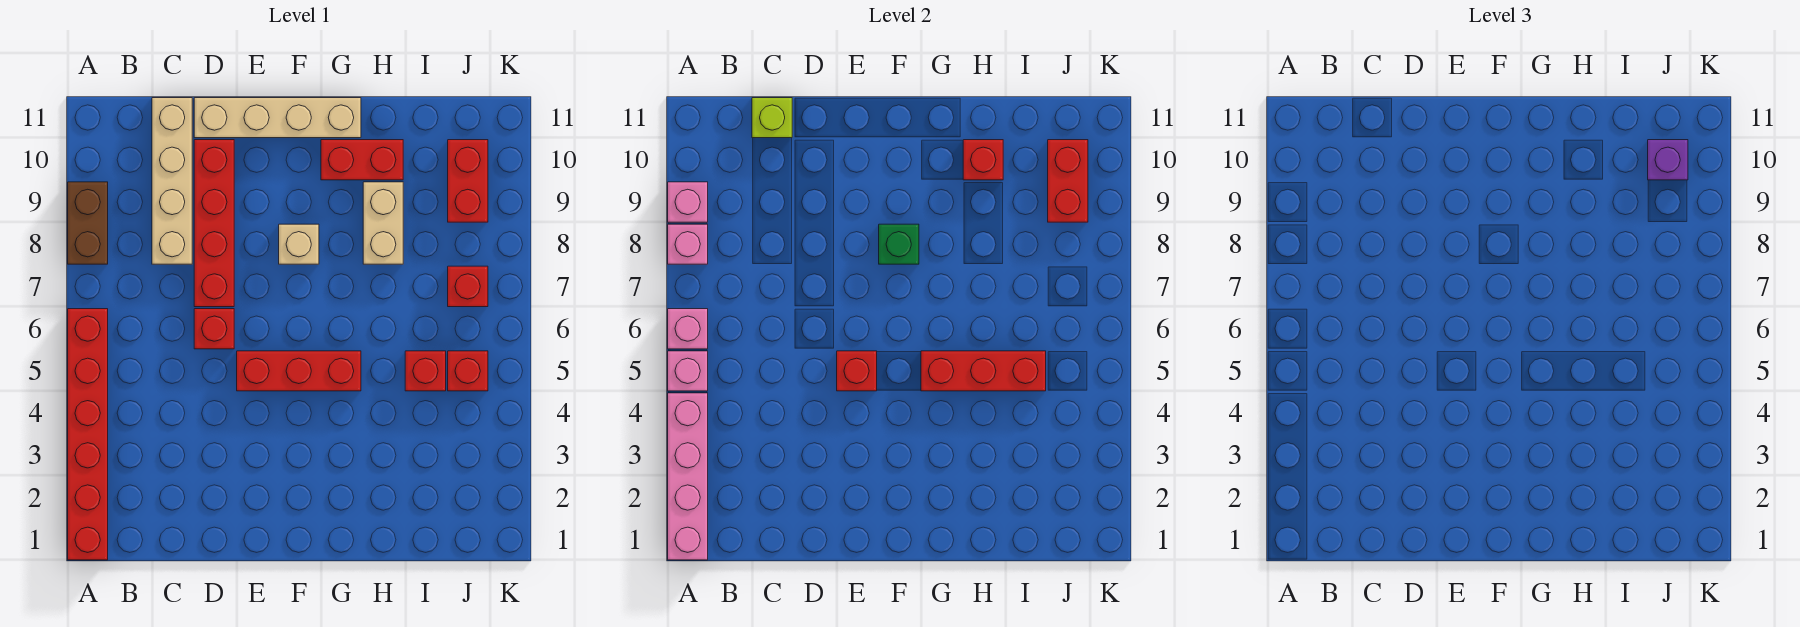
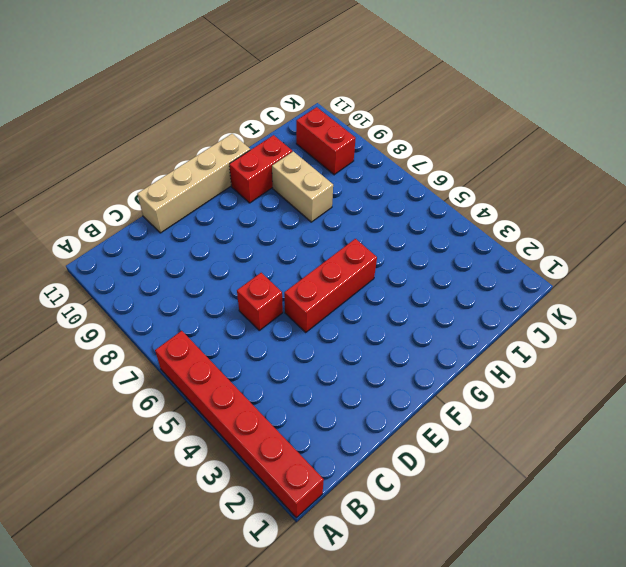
none -> brown 1x2 brick [68,182,108,264]
none -> tan 1x4 brick [152,98,192,264]
none -> red 1x4 brick [194,140,234,307]

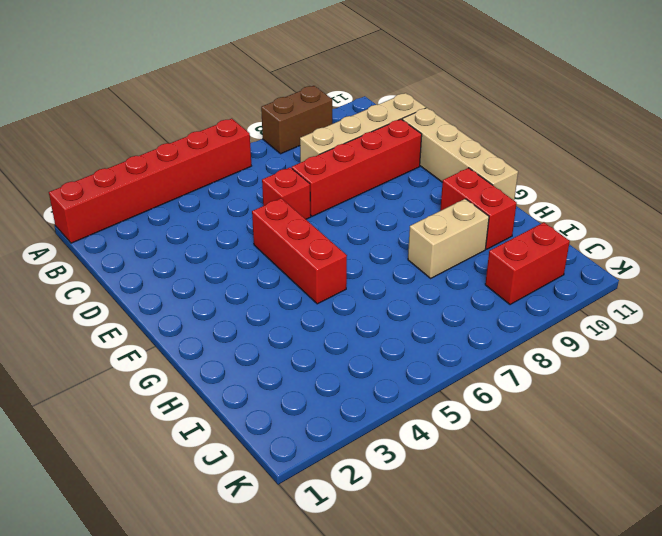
none -> tan 1x1 brick [279,224,319,264]
none -> red 1x1 brick [405,351,446,391]
none -> red 1x1 brick [448,351,488,391]

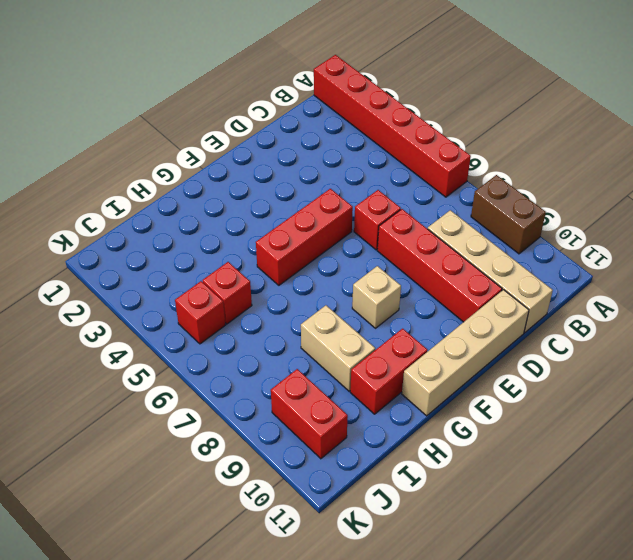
none -> red 1x1 brick [448,266,488,307]
none -> pink 1x4 brick [668,393,708,560]
none -> pink 1x1 brick [668,351,708,391]

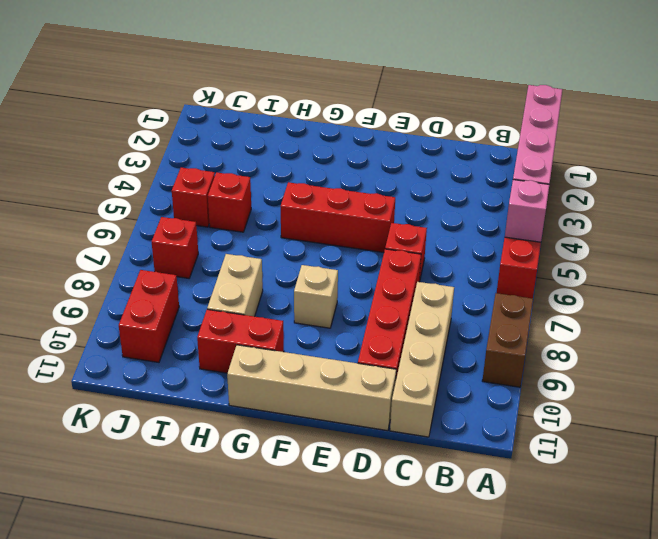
none -> pink 1x1 brick [668,309,708,349]
none -> pink 1x1 brick [668,224,708,264]
none -> pink 1x1 brick [668,182,708,222]

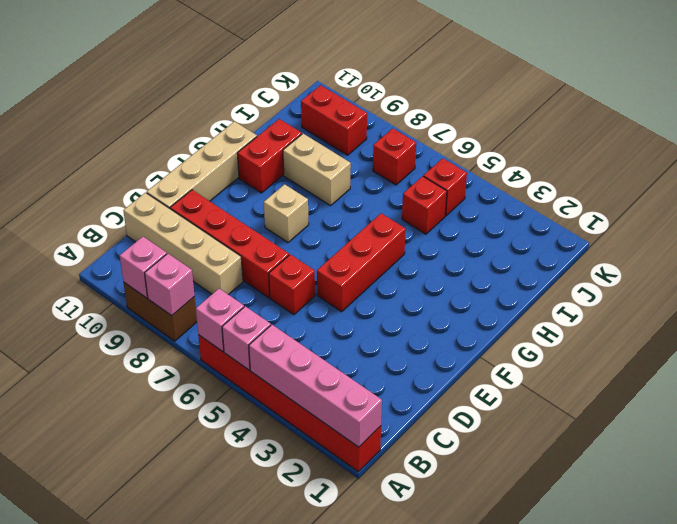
none -> lime 1x1 brick [752,98,792,138]
none -> red 1x1 brick [837,351,877,391]
none -> green 1x1 brick [879,224,919,264]

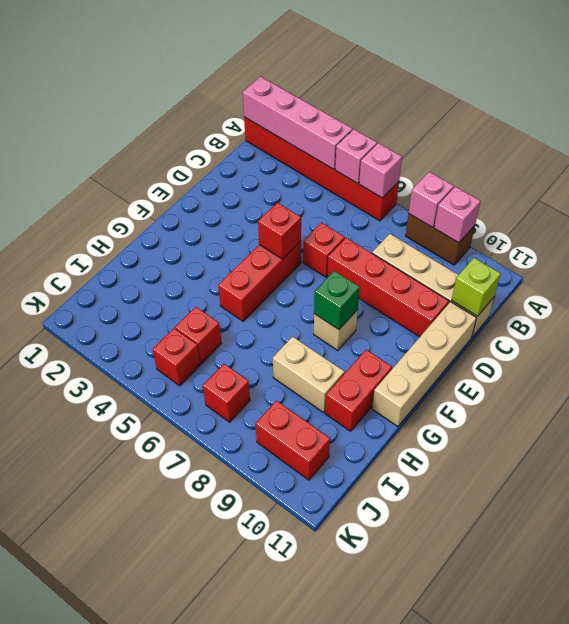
none -> red 1x3 brick [921,351,1046,391]
none -> red 1x1 brick [963,140,1003,180]
none -> red 1x2 brick [1048,140,1088,222]

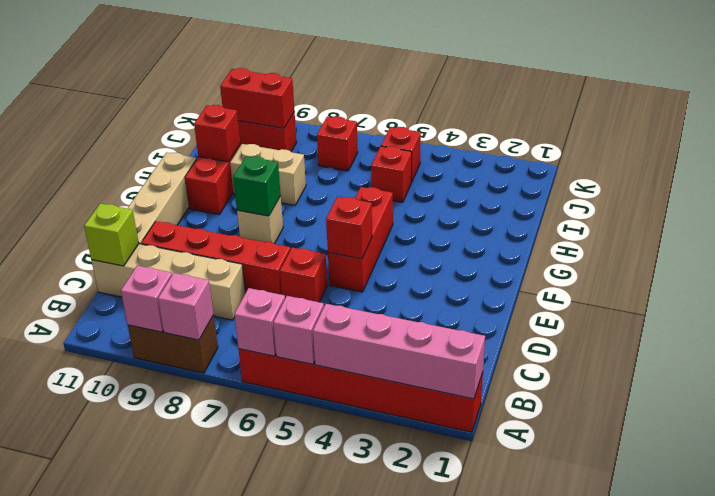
none -> red 1x3 brick [921,351,1046,391]
none -> purple 1x1 brick [1648,140,1688,180]

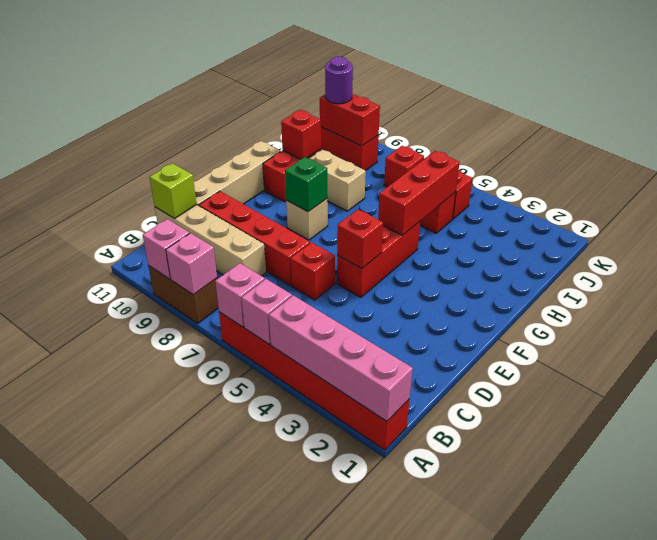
purple 1x1 round brick [325,57,353,104] -> purple 1x1 brick [1648,140,1688,180]

